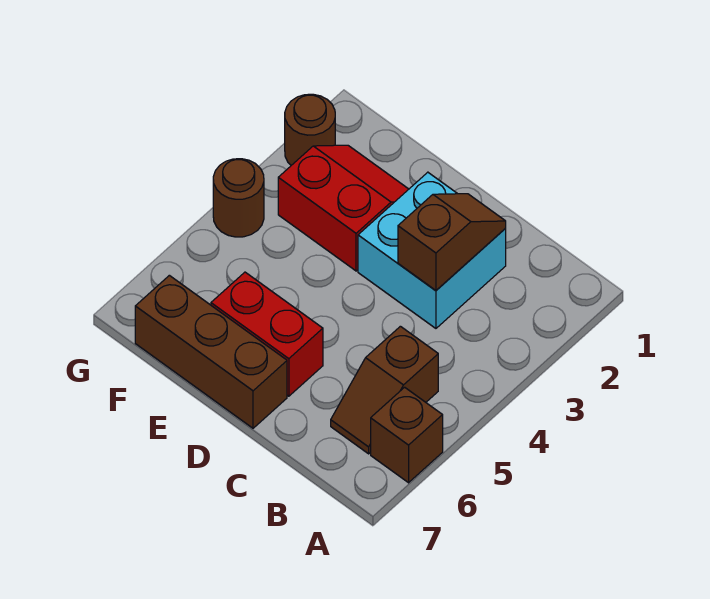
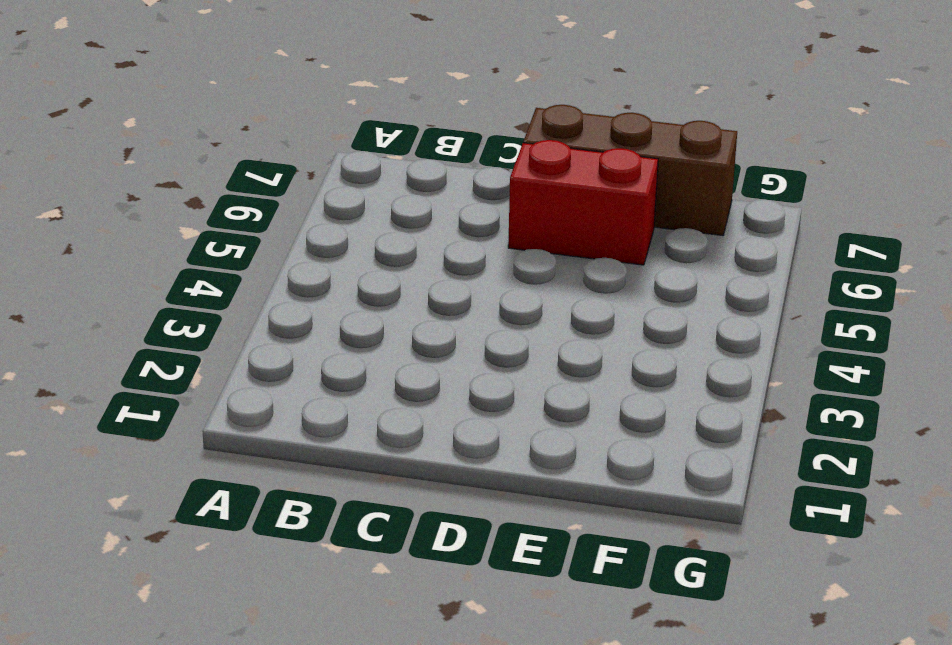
none -> brown 1x1 brick [371,387,443,483]
none -> brown 1x2 slope [331,326,438,454]

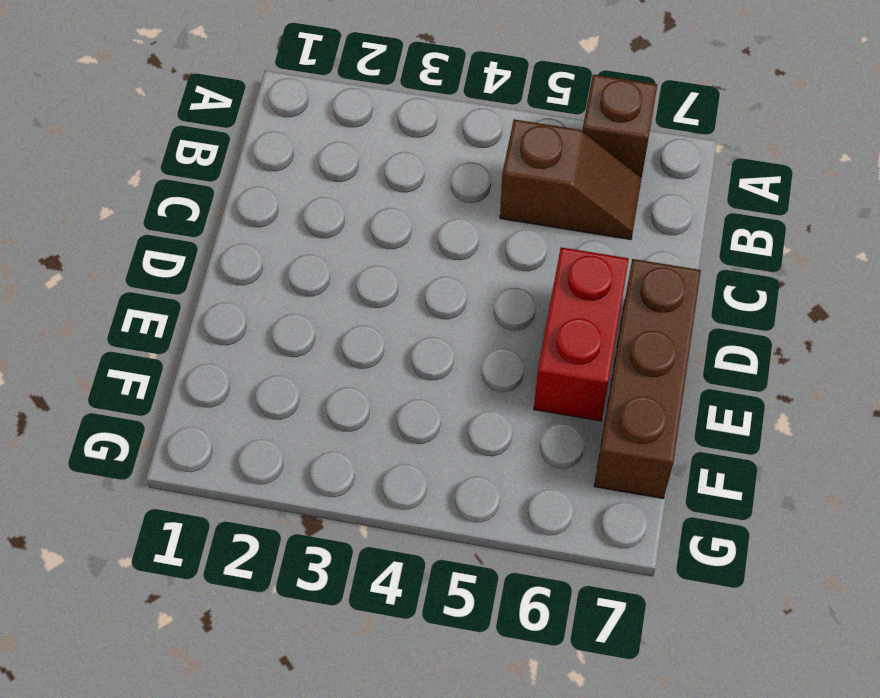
none -> cyan 2x2 brick [358,172,506,328]
none -> red 2x2 slope [278,145,409,271]

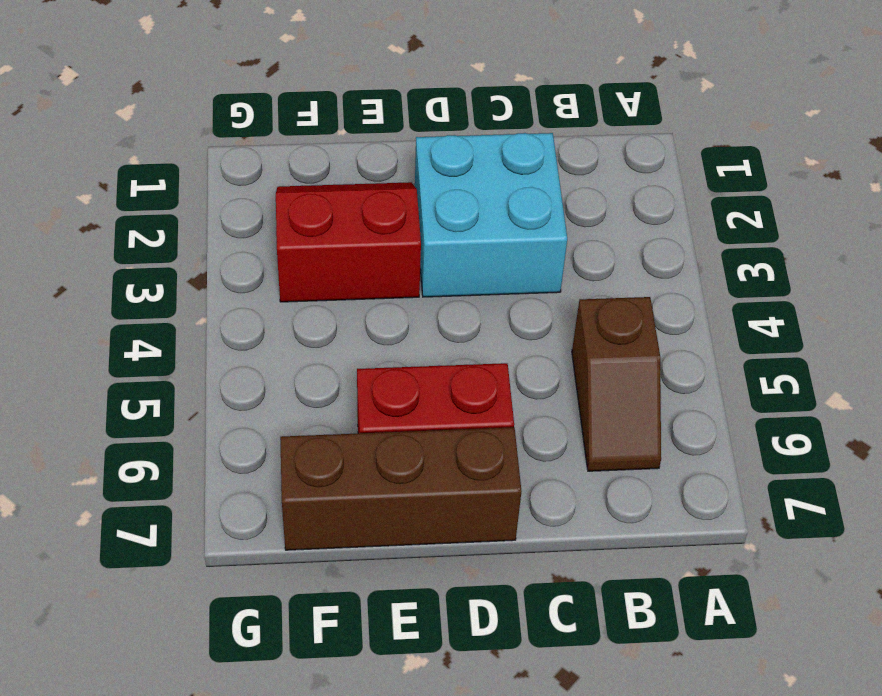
none -> brown 1x1 brick [371,387,443,483]
none -> brown 1x1 round brick [285,94,335,165]

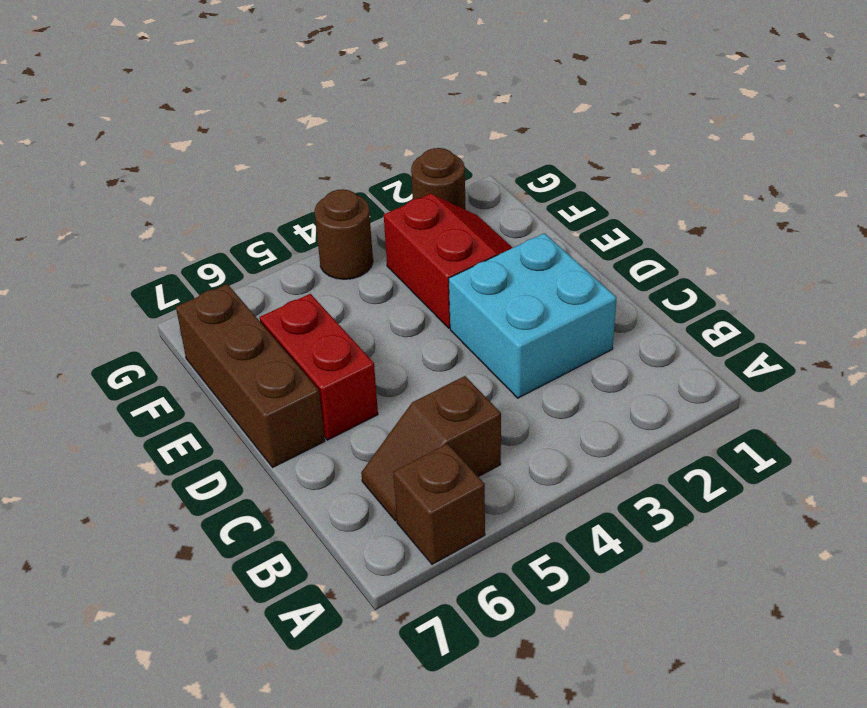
none -> brown 1x2 slope [398,194,506,291]

